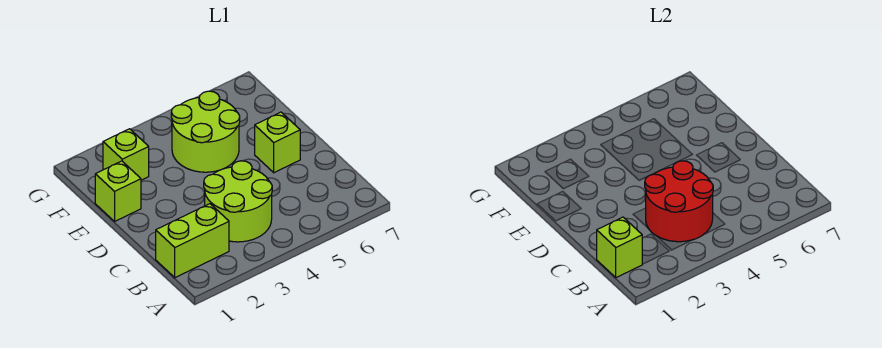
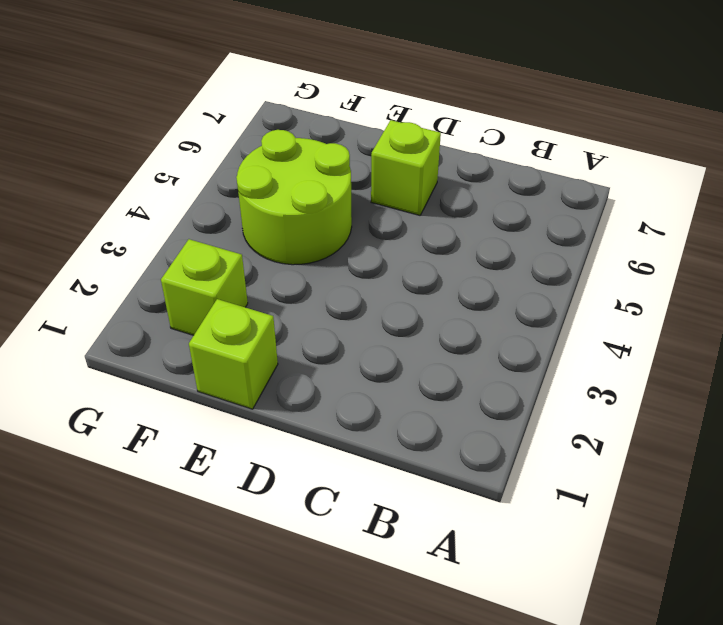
none -> lime 1x2 brick [156,204,229,278]
none -> lime 2x2 round brick [204,161,272,242]

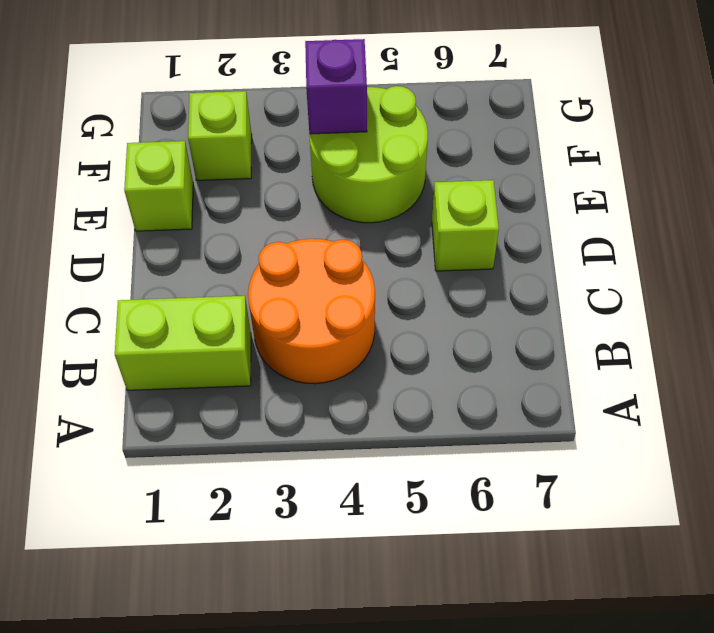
orange 2x2 round brick [248,239,375,384] -> lime 2x2 round brick [204,161,272,242]
purple 1x1 brick [305,39,367,134] -> none
none -> lime 1x1 brick [597,217,642,278]
none -> red 2x2 round brick [645,161,713,242]

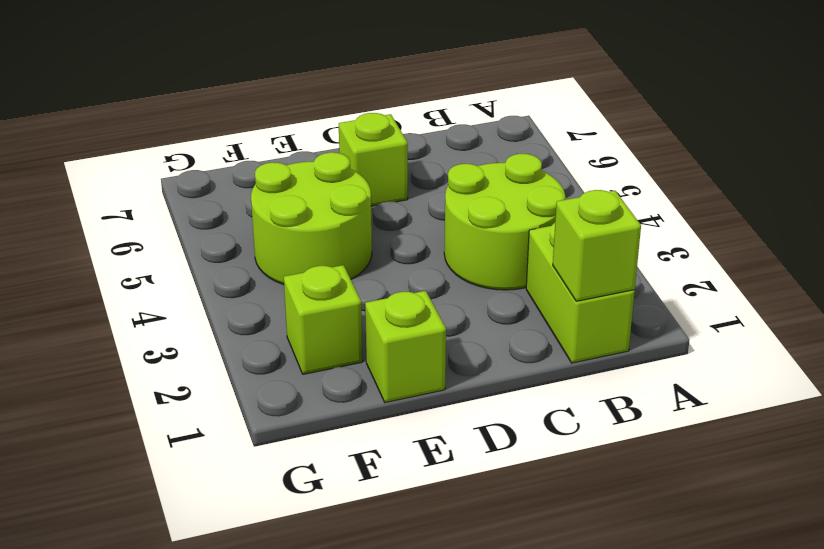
none -> red 2x2 round brick [645,161,713,242]

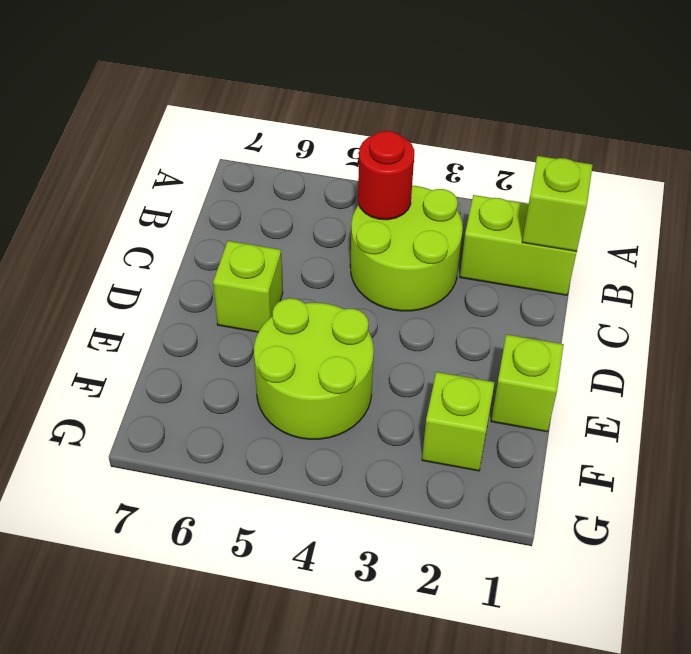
red 1x1 round brick [358,131,414,220] -> red 2x2 round brick [645,161,713,242]

